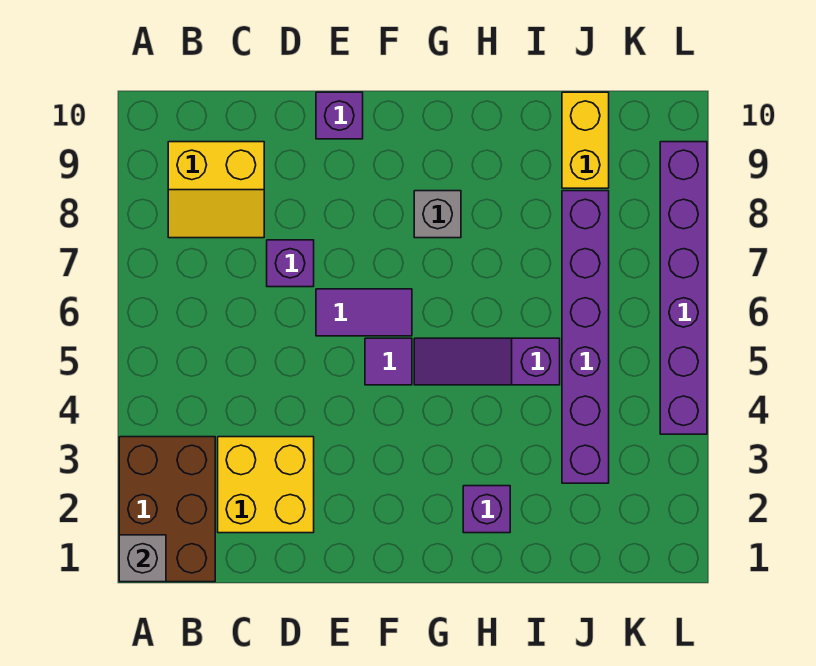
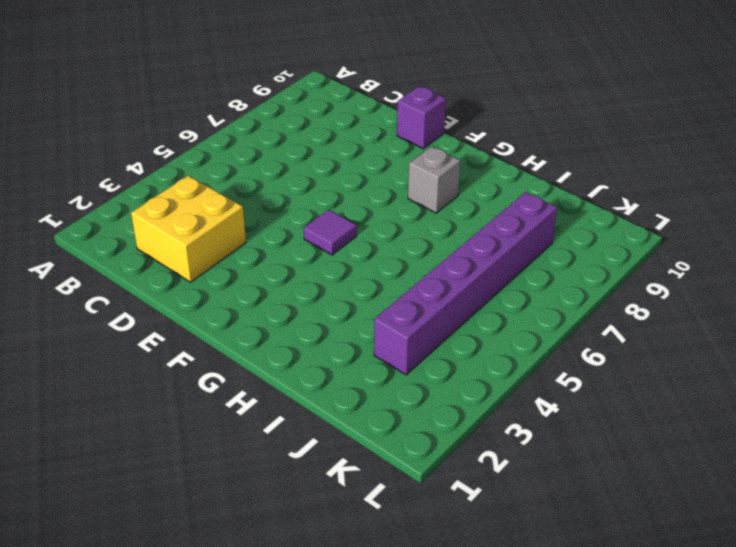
none -> brown 2x3 brick [119,437,215,582]
none -> yellow 2x2 slope [168,142,264,238]
none -> purple 1x1 brick [267,240,314,287]

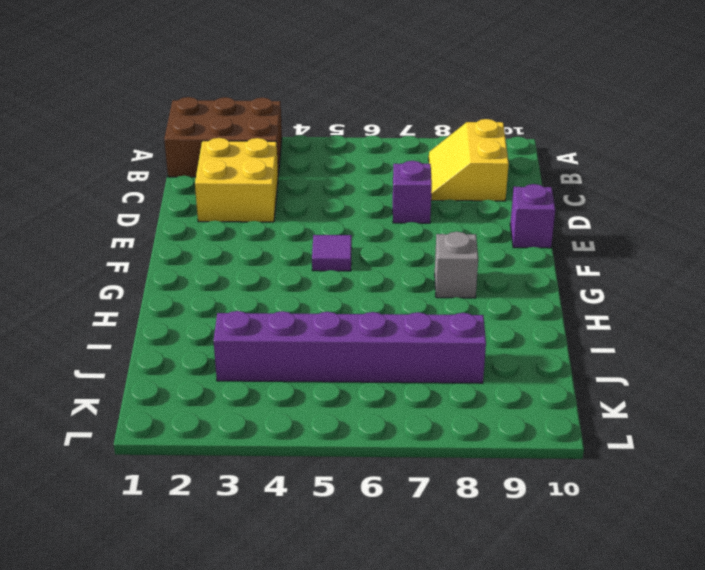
none -> purple 1x2 tile [316,289,412,336]
none -> purple 1x3 slope [414,338,560,385]
none -> purple 1x1 brick [463,486,510,533]

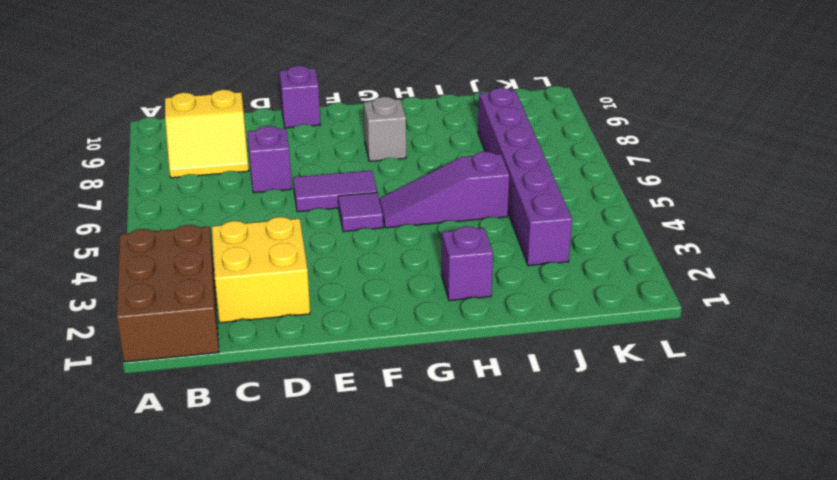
none -> yellow 1x2 brick [562,92,609,188]
none -> purple 1x6 brick [660,142,707,434]
none -> grey 1x1 brick [119,535,166,582]

